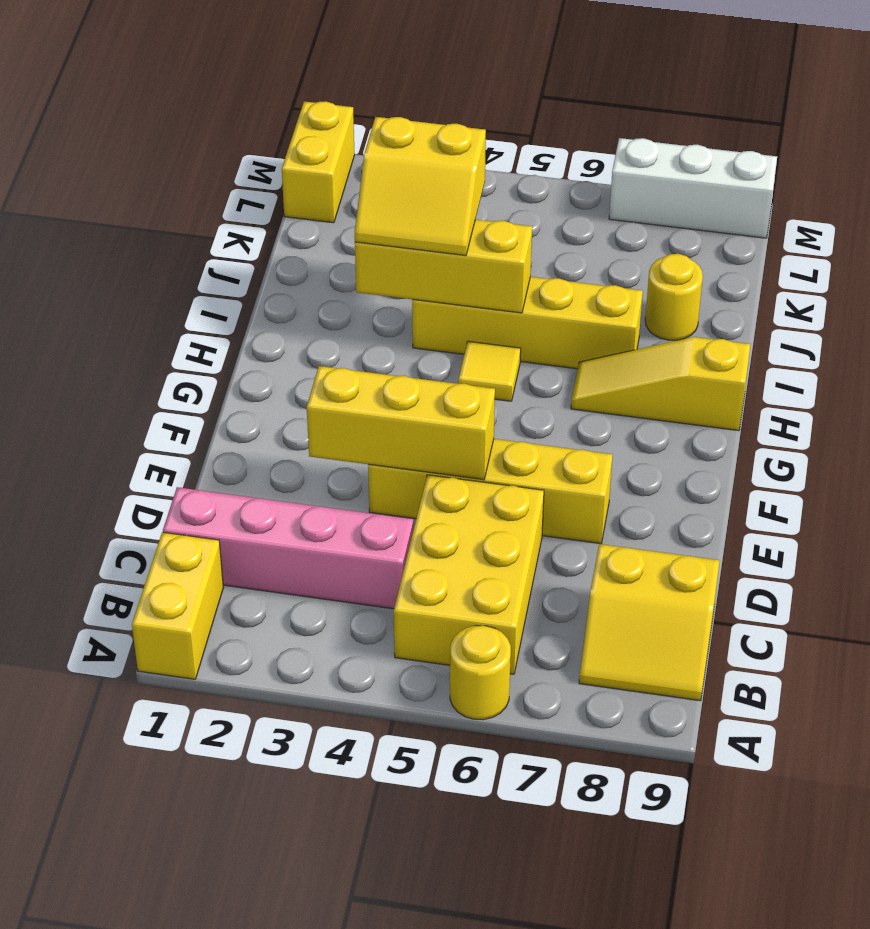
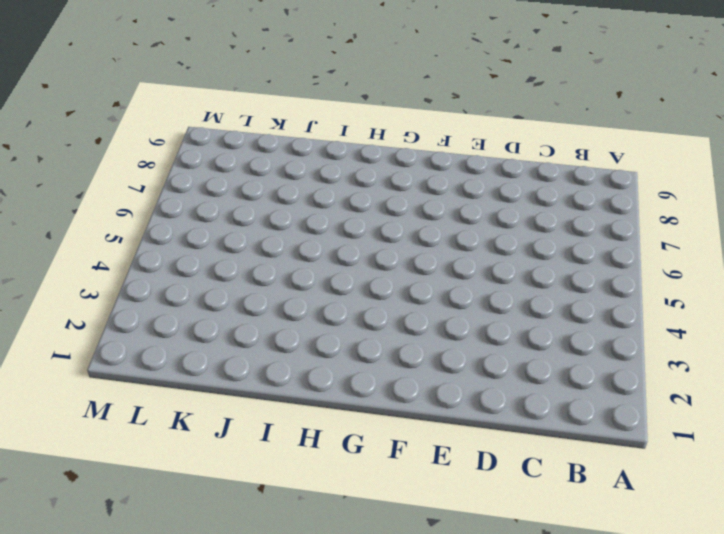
none -> yellow 1x2 brick [132,532,223,679]
none -> yellow 1x1 round brick [450,625,511,720]
none -> yellow 2x3 brick [394,475,544,674]

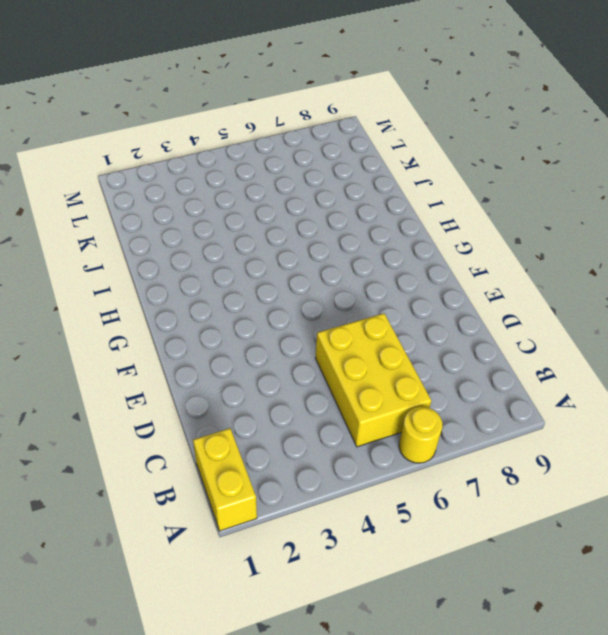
none -> yellow 2x2 slope [579,544,720,701]
none -> pink 1x4 brick [163,487,413,609]
none -> yellow 1x4 brick [368,439,613,544]

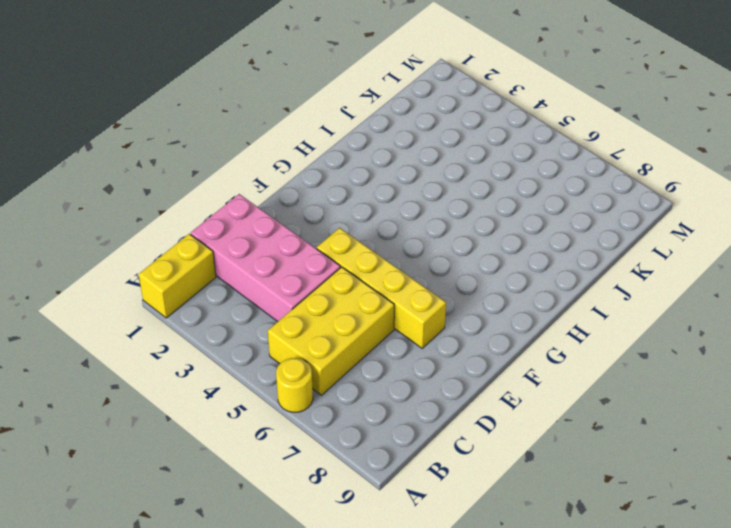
pink 2x4 brick [191,194,340,322] -> pink 1x4 brick [163,487,413,609]
none -> yellow 2x2 slope [579,544,720,701]
none -> yellow 1x1 tile [458,341,521,401]
none -> yellow 1x3 slope [571,337,750,431]

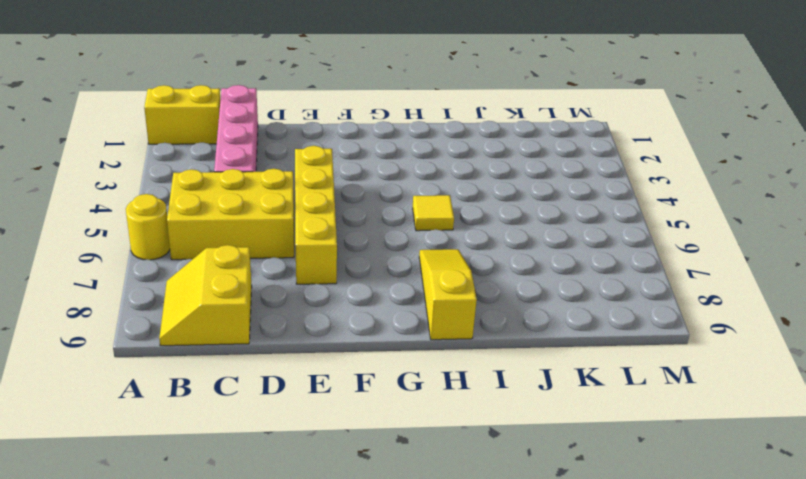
none -> yellow 1x4 brick [412,277,643,369]
none -> yellow 1x1 round brick [645,254,703,340]
none -> yellow 1x2 brick [282,101,355,223]

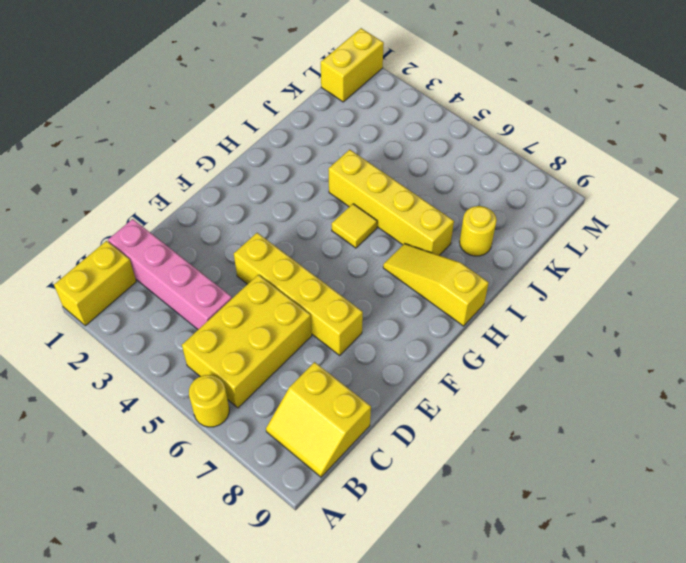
none -> white 1x3 brick [609,138,777,238]
none -> yellow 1x3 brick [307,366,495,480]
none -> yellow 1x3 brick [355,219,532,313]

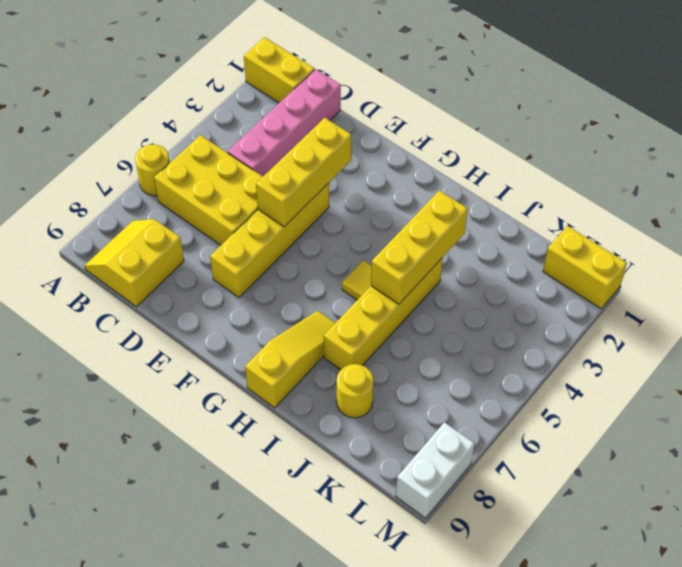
white 1x2 brick [396,422,475,518] -> white 1x3 brick [609,138,777,238]
none -> yellow 2x2 slope [355,117,486,256]

